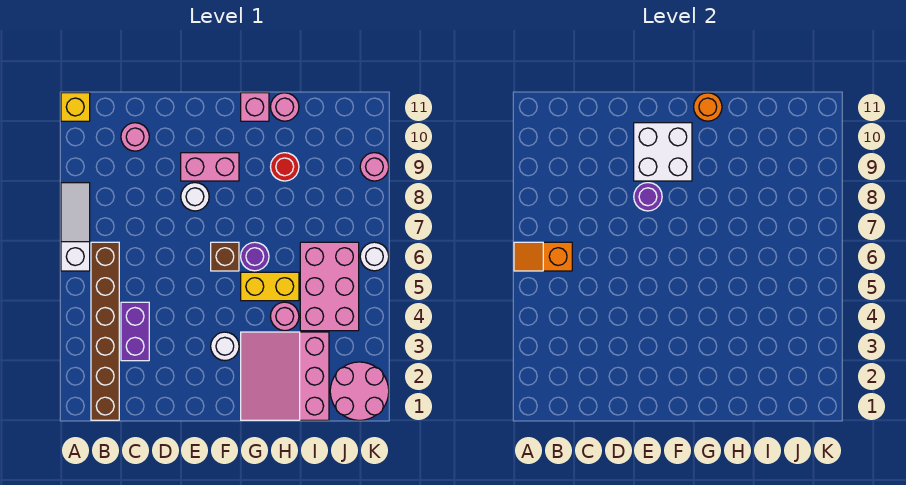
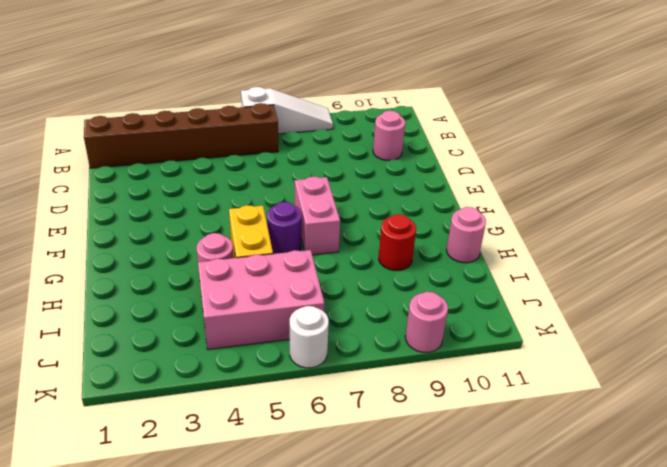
pink 1x2 brick [295,177,340,255] -> pink 1x2 brick moved to [181,153,239,181]
none -> yellow 1x1 brick [61,93,90,121]
none -> purple 1x2 brick [121,302,149,361]
none -> white 1x1 round brick [181,183,209,211]

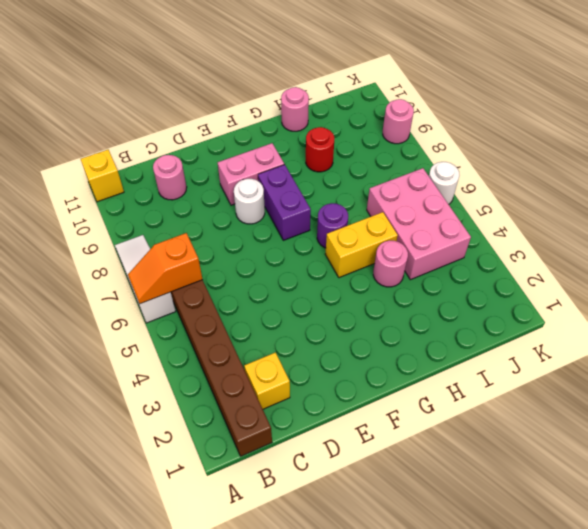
yellow 1x1 brick [244,352,290,409] -> none
purple 1x2 brick [258,165,311,240] -> purple 1x2 brick moved to [121,302,149,361]
none -> white 1x1 round brick [211,332,239,361]
none -> brown 1x1 brick [211,242,239,271]
none -> pink 3x3 slope [241,332,329,420]

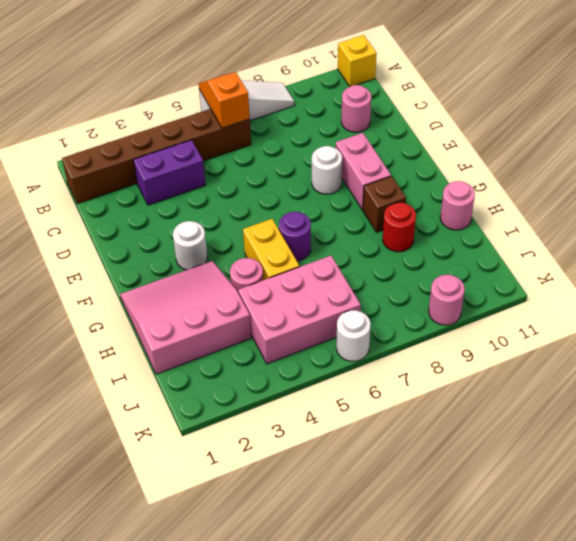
brown 1x1 brick [363,176,406,232] -> brown 1x1 brick moved to [211,242,239,271]
none -> pink 1x1 brick [241,93,269,121]
none -> pink 2x2 round brick [330,362,389,420]
none -> purple 1x1 round brick [634,183,662,211]

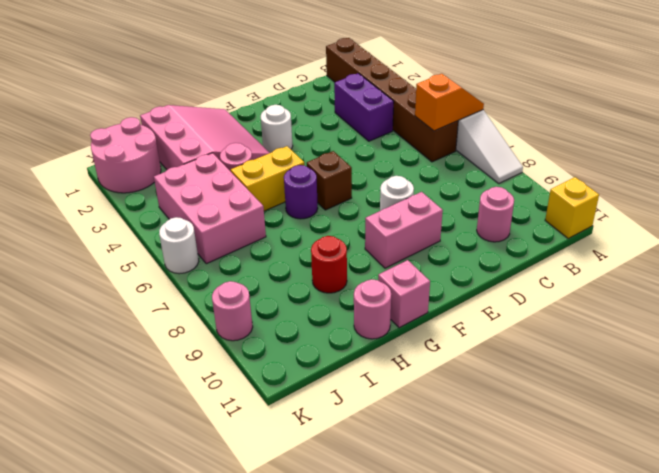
none -> purple 1x1 round brick [634,183,662,211]
none -> white 2x2 brick [634,123,692,181]
none -> orange 1x1 round brick [694,93,722,121]

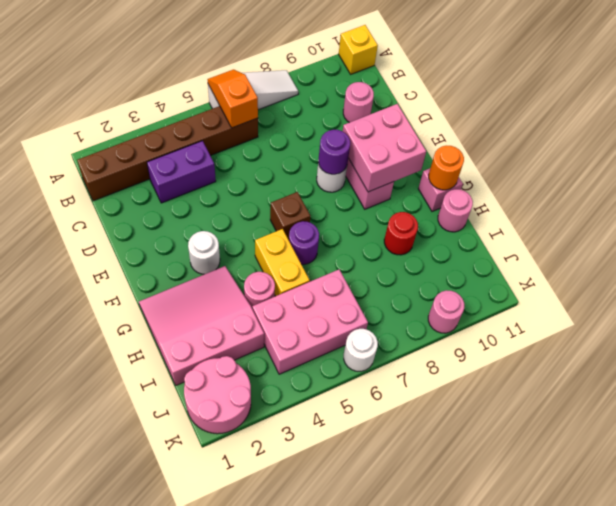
pink 2x2 brick [343,104,426,192] -> white 2x2 brick [634,123,692,181]

